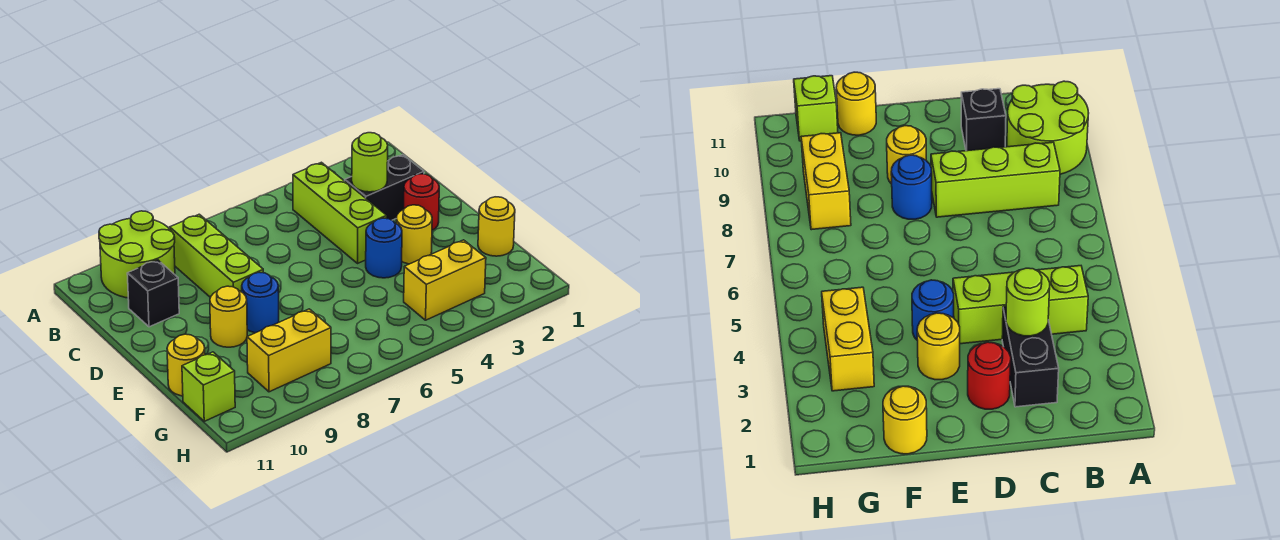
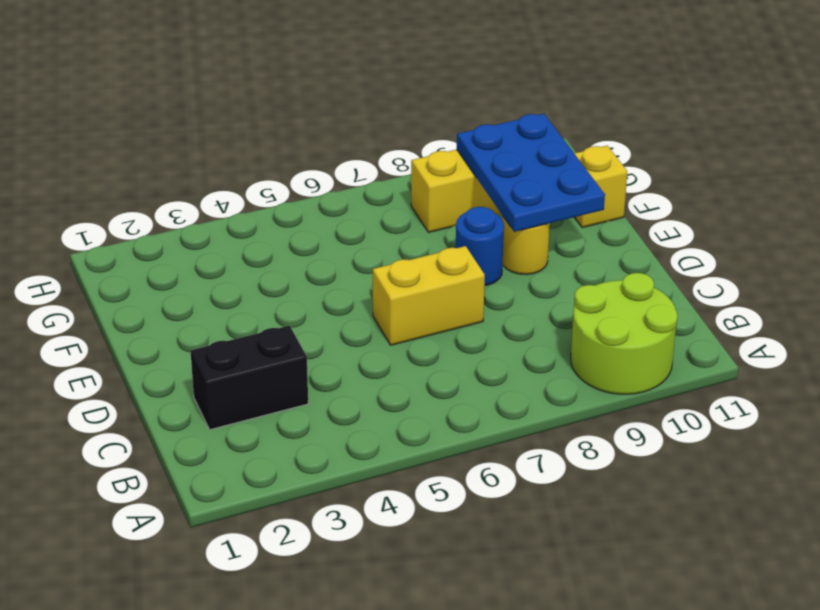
yellow 1x2 brick [373,246,485,345] -> yellow 1x2 brick moved to [404,240,486,320]
blue 2x3 plate [457,114,605,232] -> none
yellow 1x1 brick [574,146,627,228] -> yellow 1x1 round brick [167,334,205,396]
none -> lime 1x3 brick [293,162,387,264]
none -> lime 1x3 brick [170,214,263,297]
none -> black 1x1 brick [127,260,179,327]

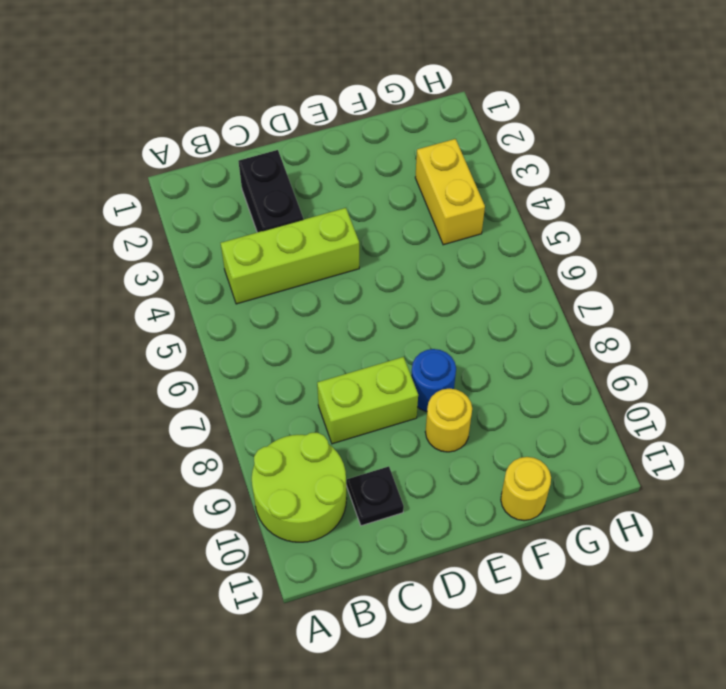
lime 1x2 brick [317,357,418,444] -> lime 1x3 brick [170,214,263,297]
black 1x1 plate [347,466,404,526] -> black 1x1 brick [127,260,179,327]
none -> red 1x1 round brick [404,174,439,230]
none -> yellow 1x1 round brick [396,205,432,264]
none -> blue 1x1 round brick [366,218,402,278]

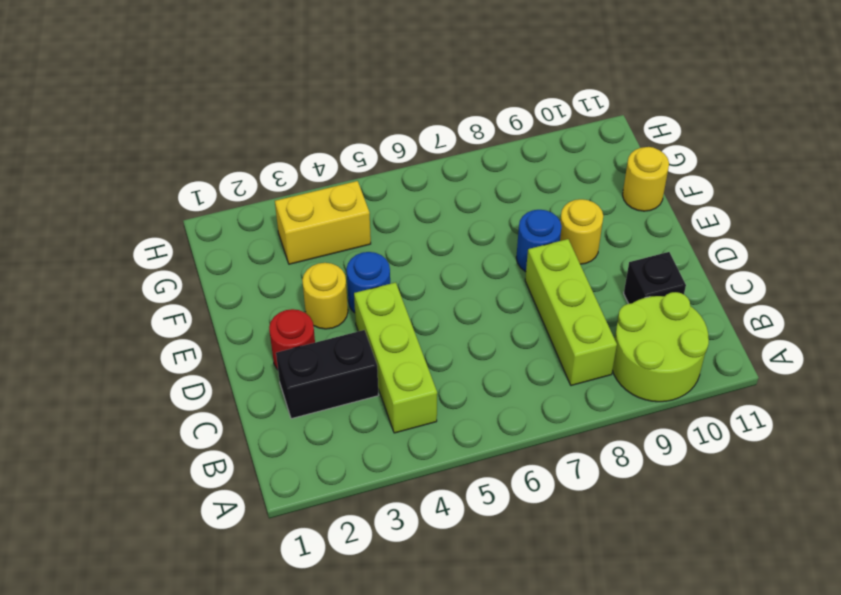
none -> yellow 1x1 round brick [478,197,515,256]
none -> yellow 1x2 brick [247,309,331,392]
none -> lime 1x1 brick [182,352,235,421]

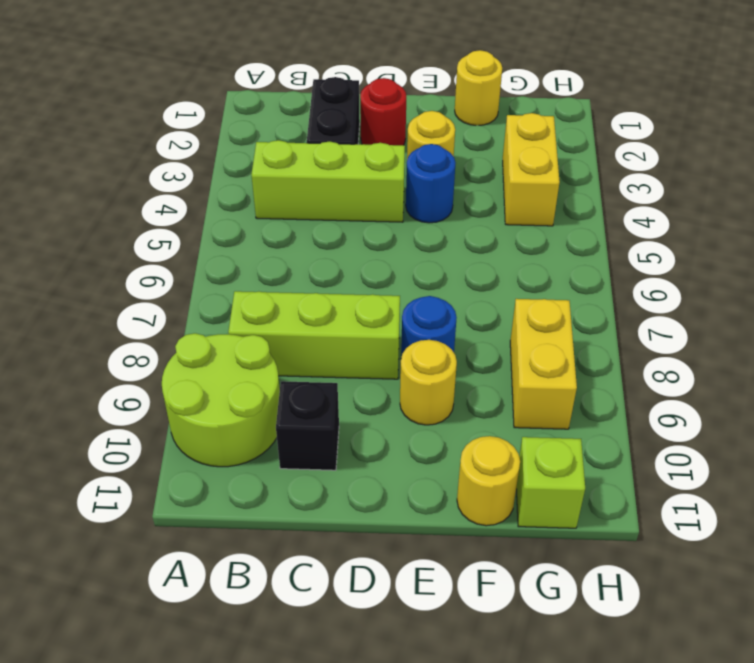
none -> lime 1x1 round brick [352,133,388,192]

